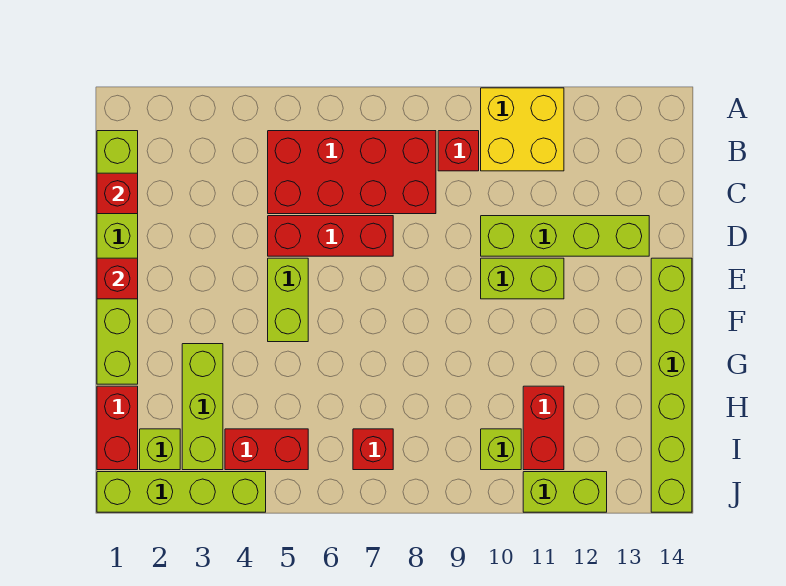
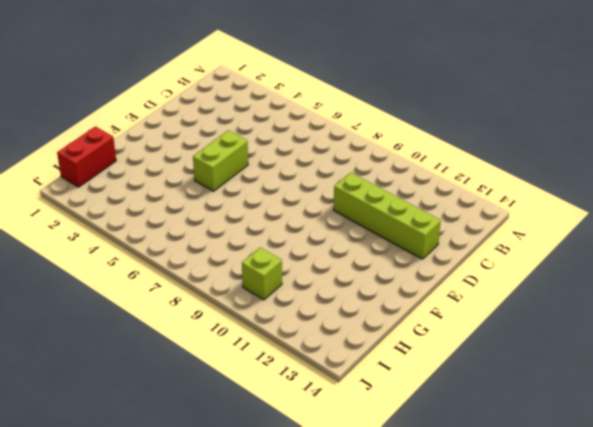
none -> yellow 2x2 brick [481,88,564,171]
none -> lime 1x6 brick [97,131,138,384]
none -> red 2x4 brick [268,131,436,214]

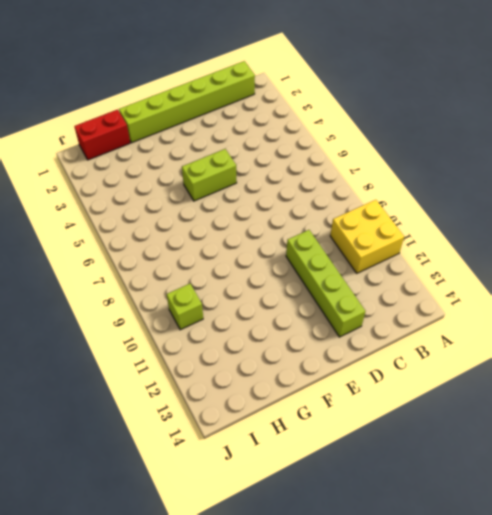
none -> red 2x4 brick [268,131,436,214]
none -> red 1x1 brick [438,131,479,171]
none -> red 1x3 brick [268,216,393,256]

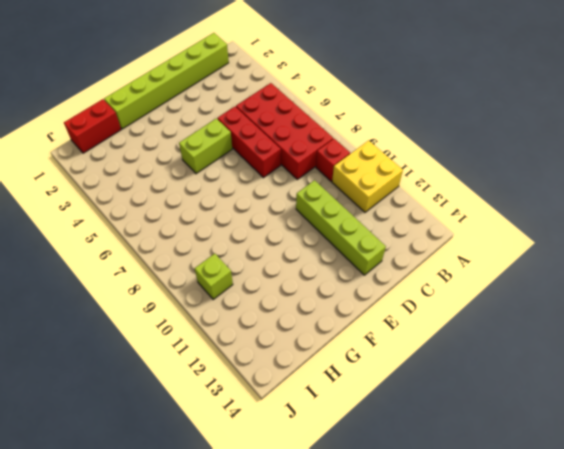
none -> lime 1x2 brick [481,258,564,299]
none -> lime 1x6 brick [651,258,692,512]
none -> lime 1x3 brick [182,344,223,470]

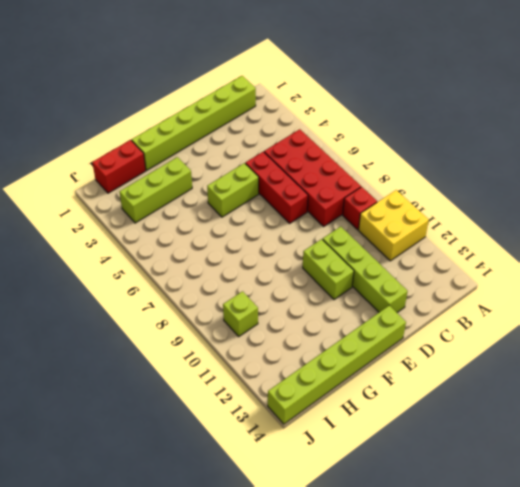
none -> red 1x2 brick [523,386,564,470]
none -> lime 1x1 brick [140,429,180,470]
none -> red 1x2 brick [225,429,308,470]

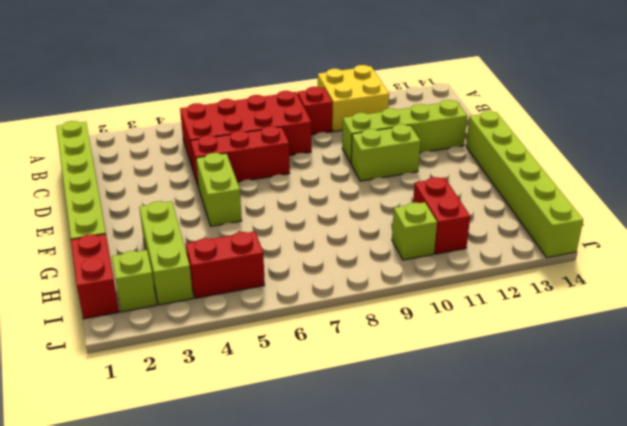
none -> red 1x1 brick [353,429,393,470]
none -> lime 1x4 brick [97,472,266,512]
none -> lime 1x2 brick [523,472,607,512]

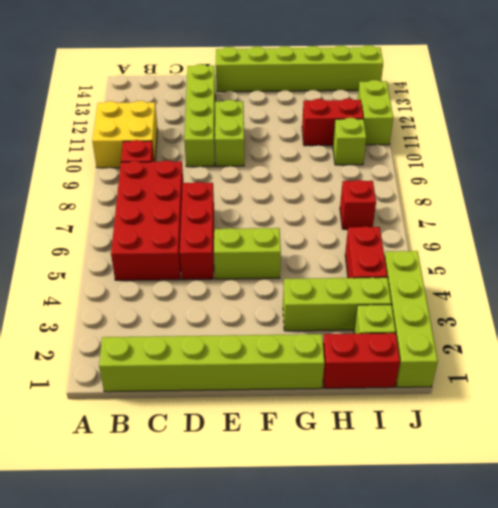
none -> red 1x1 brick [97,173,138,214]
none -> red 1x1 brick [97,258,138,299]

